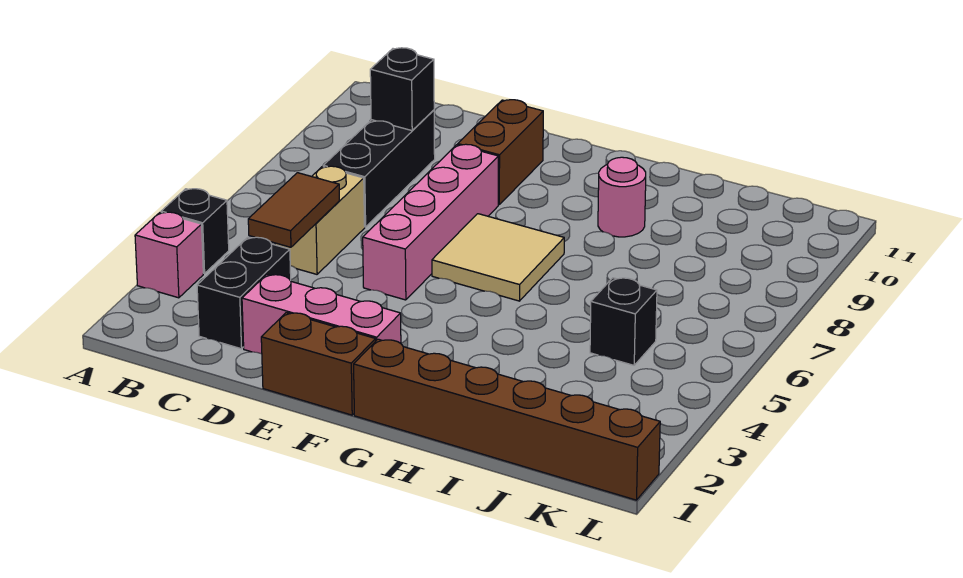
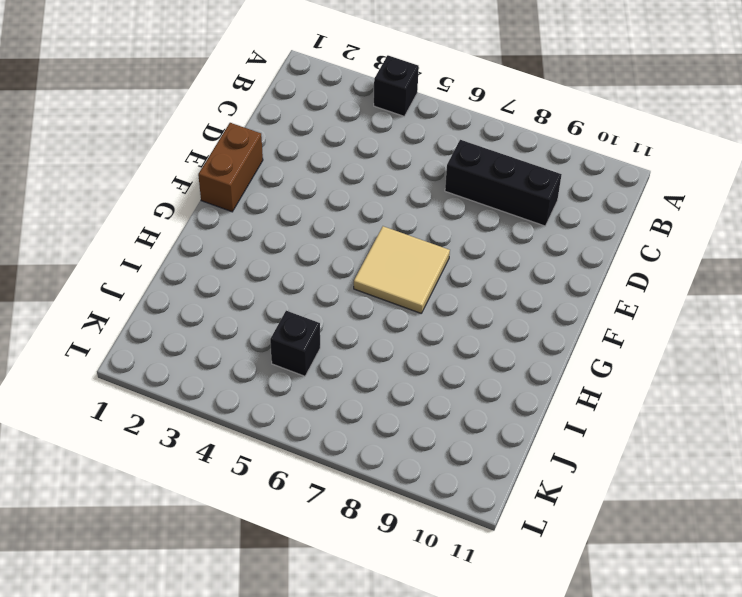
none -> pink 1x1 brick [135,212,203,298]
none -> black 1x2 brick [197,237,291,349]
none -> tan 1x2 brick [275,166,365,274]

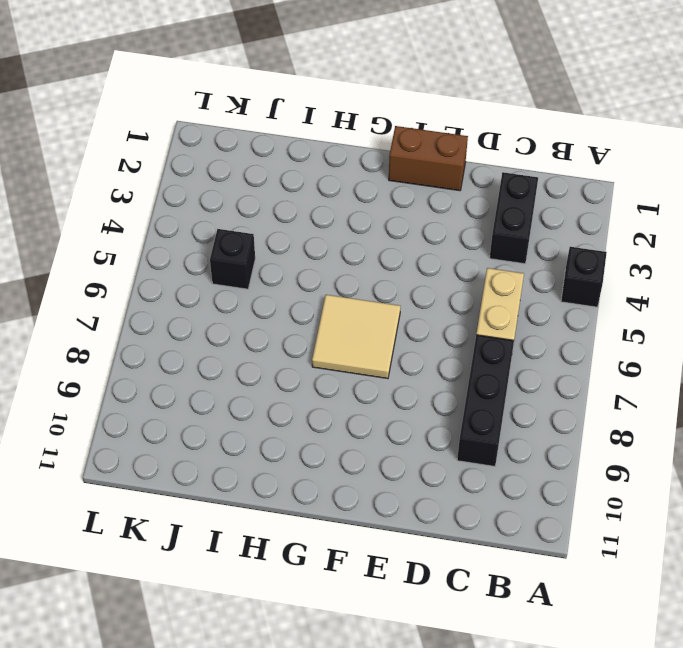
none -> pink 1x1 brick [135,212,203,298]
none -> pink 1x3 brick [242,274,401,354]
none -> pink 1x4 brick [363,144,498,300]

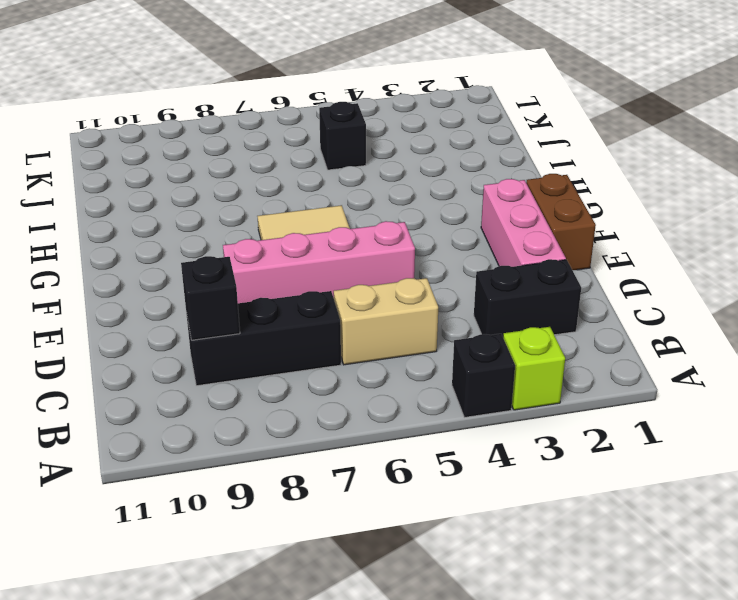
lime 1x1 brick [503,327,565,410] -> pink 1x1 brick [135,212,203,298]
none -> brown 1x2 brick [458,100,543,205]
none -> brown 1x6 brick [354,339,660,500]
none -> pink 1x1 round brick [598,157,646,237]

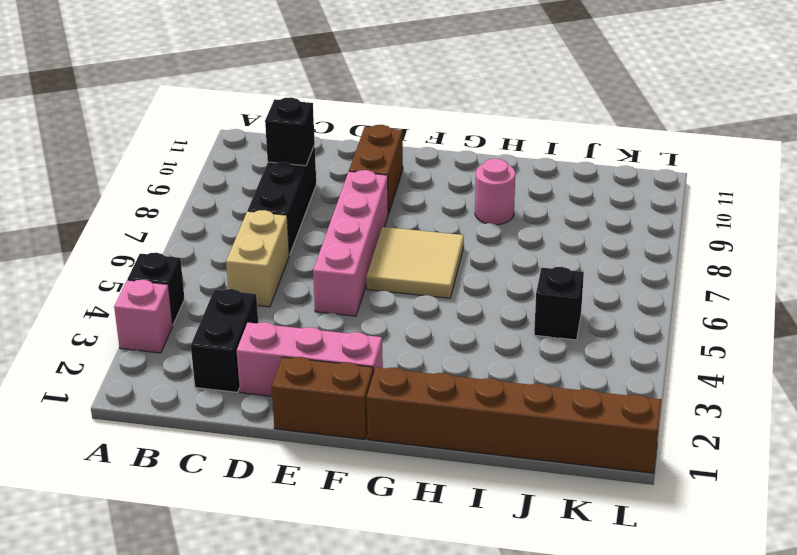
none -> brown 1x2 tile [248,173,339,247]

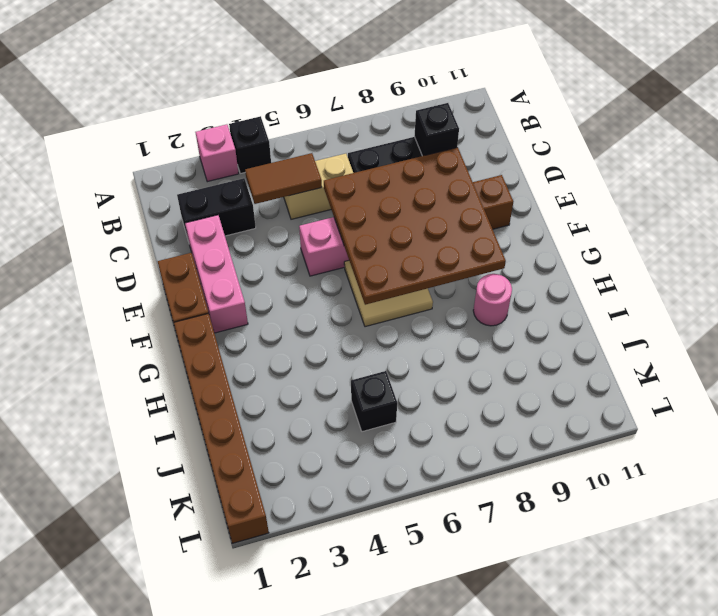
brown 4x4 plate [324,147,506,305] -> none

